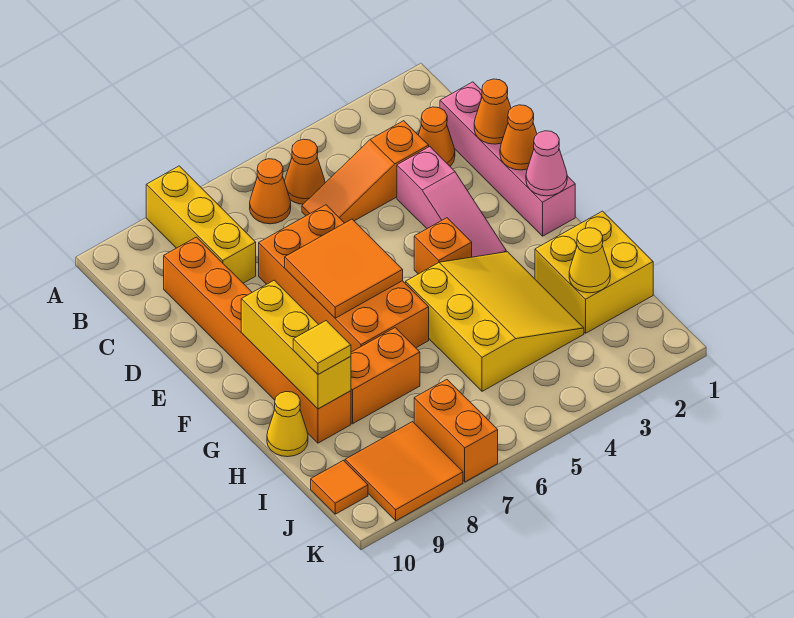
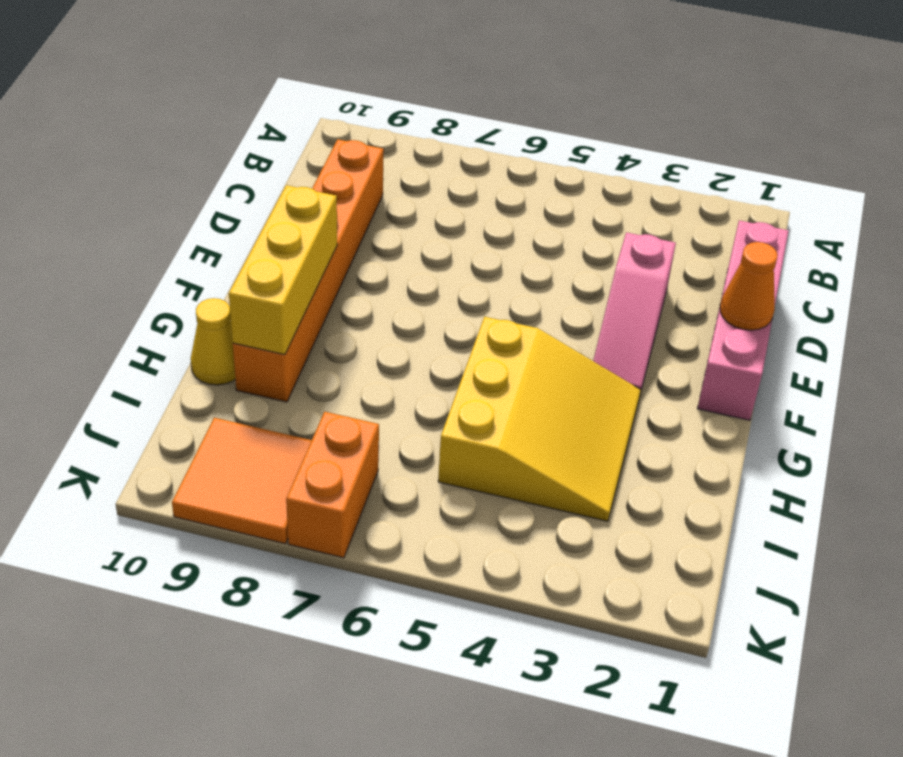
none -> yellow 1x3 brick [146,166,256,283]
none -> orange 1x1 cone [285,139,325,204]
none -> orange 1x1 cone [250,159,291,224]

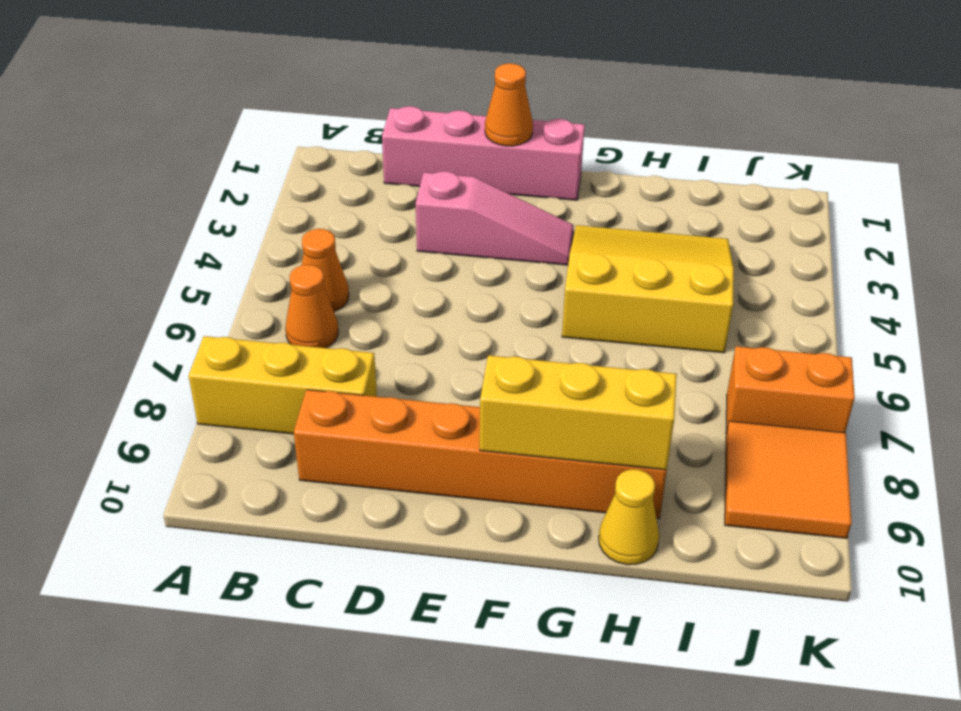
none -> orange 1x1 cone [419,107,455,166]
none -> orange 1x3 slope [302,121,429,223]
none -> orange 2x4 brick [259,205,429,352]

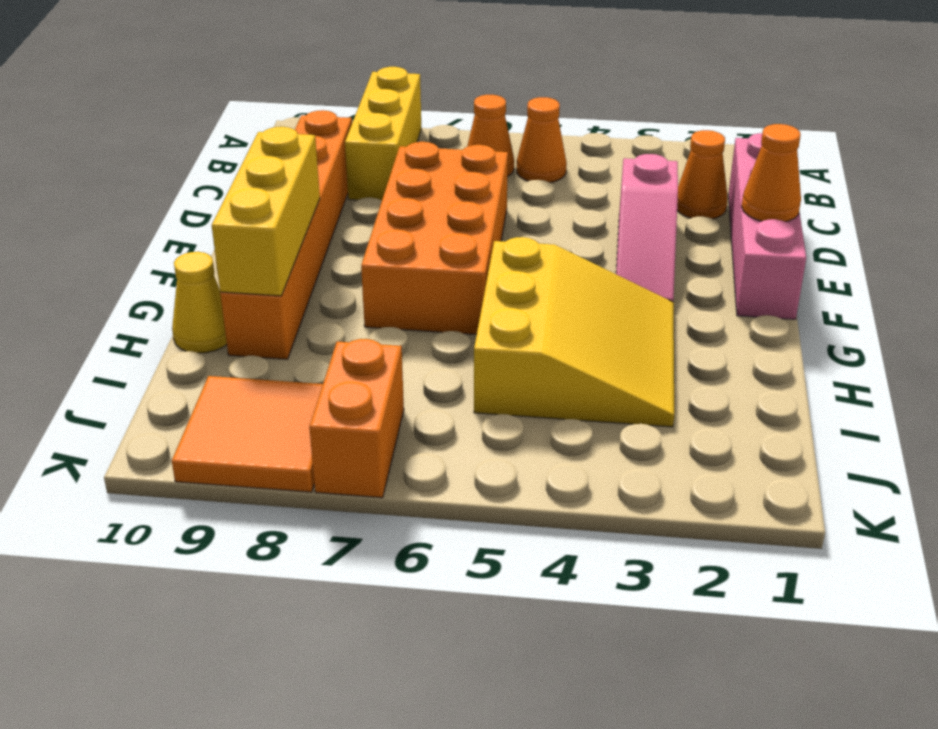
none -> orange 1x3 slope [302,121,429,223]
none -> orange 1x1 brick [414,218,472,274]
none -> yellow 2x2 brick [535,211,653,333]

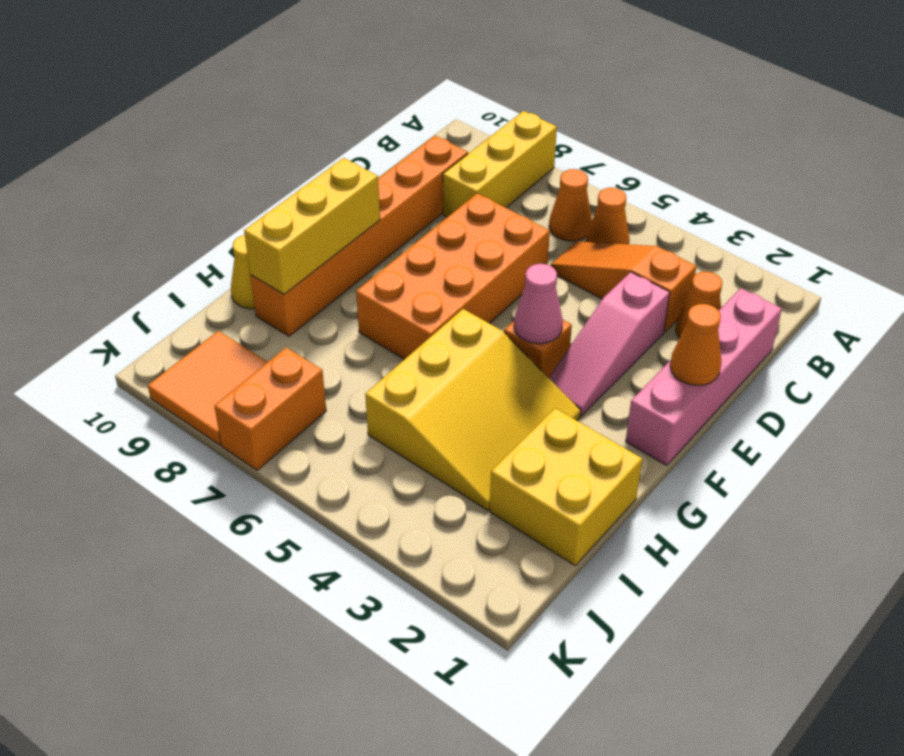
pink 1x1 cone [514,264,563,344] -> pink 1x1 cone moved to [526,131,567,196]
none -> orange 1x2 brick [351,328,420,424]
none -> orange 1x1 tile [311,460,368,514]
none -> orange 1x1 cone [474,79,511,144]

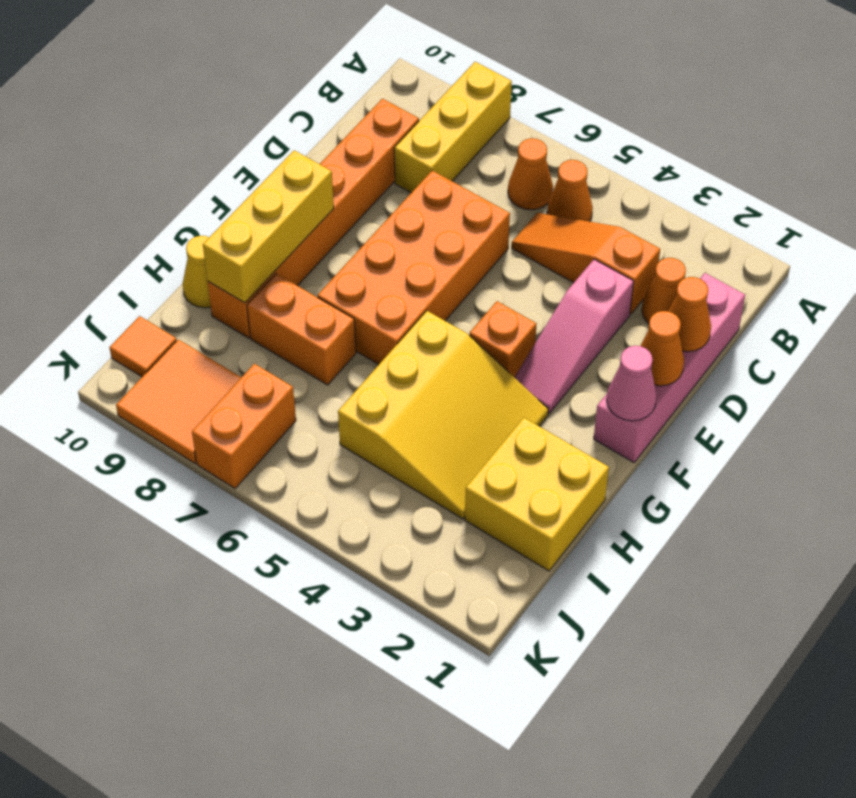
none -> orange 2x2 tile [285,219,403,318]
none -> yellow 1x1 cone [569,228,610,293]
none -> yellow 1x1 tile [293,321,351,374]

